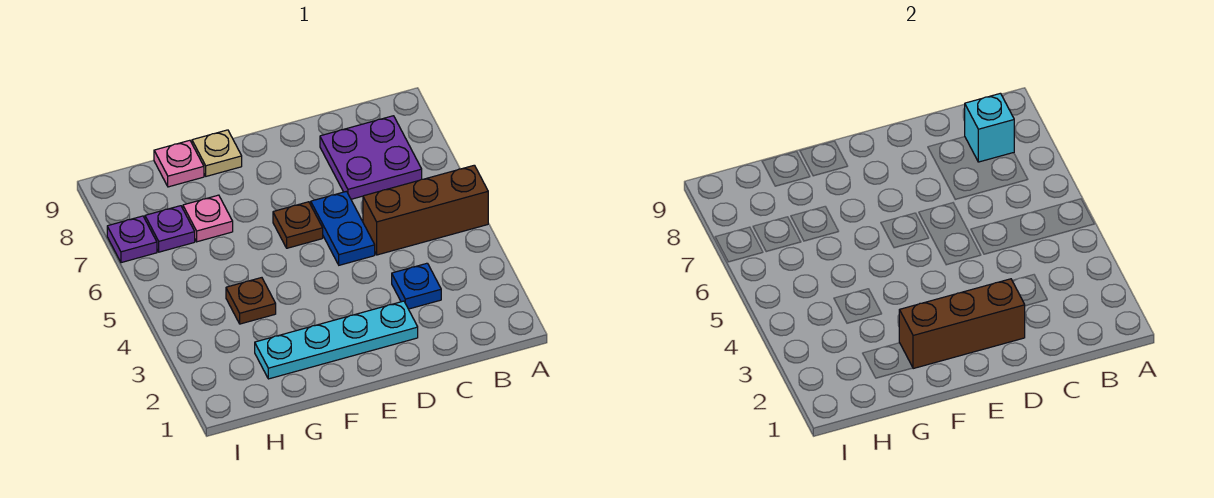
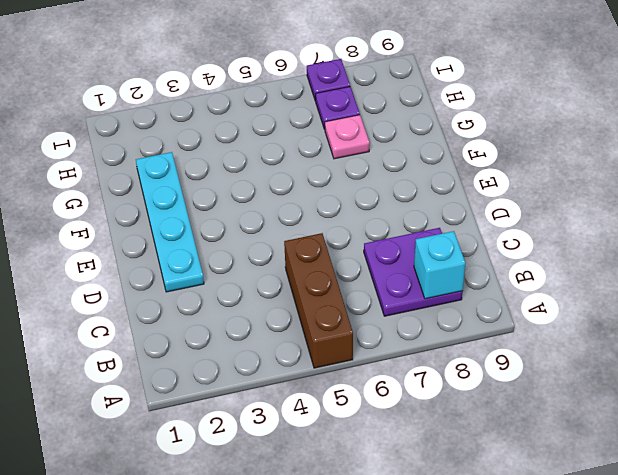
none -> blue 1x1 plate [392,263,441,309]
none -> blue 1x2 plate [311,191,375,265]
none -> brown 1x1 plate [273,202,323,248]

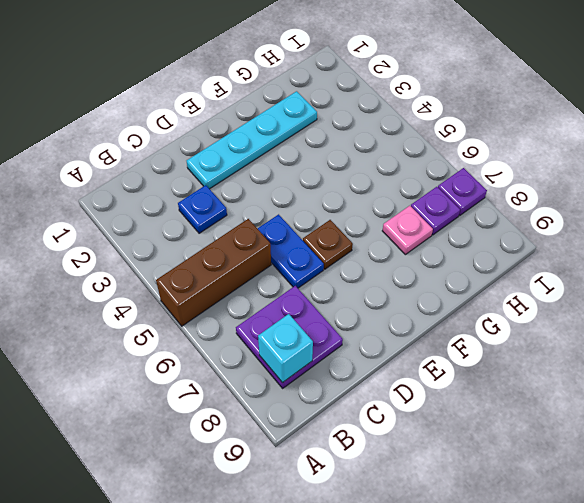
none -> tan 1x1 plate [192,130,242,176]
none -> brown 1x1 plate [226,278,276,324]
none -> pink 1x1 plate [154,140,204,187]

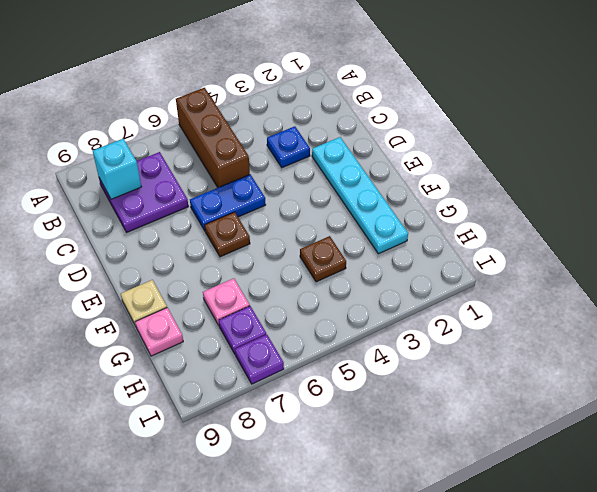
none -> brown 1x3 brick [899,279,1025,369]

